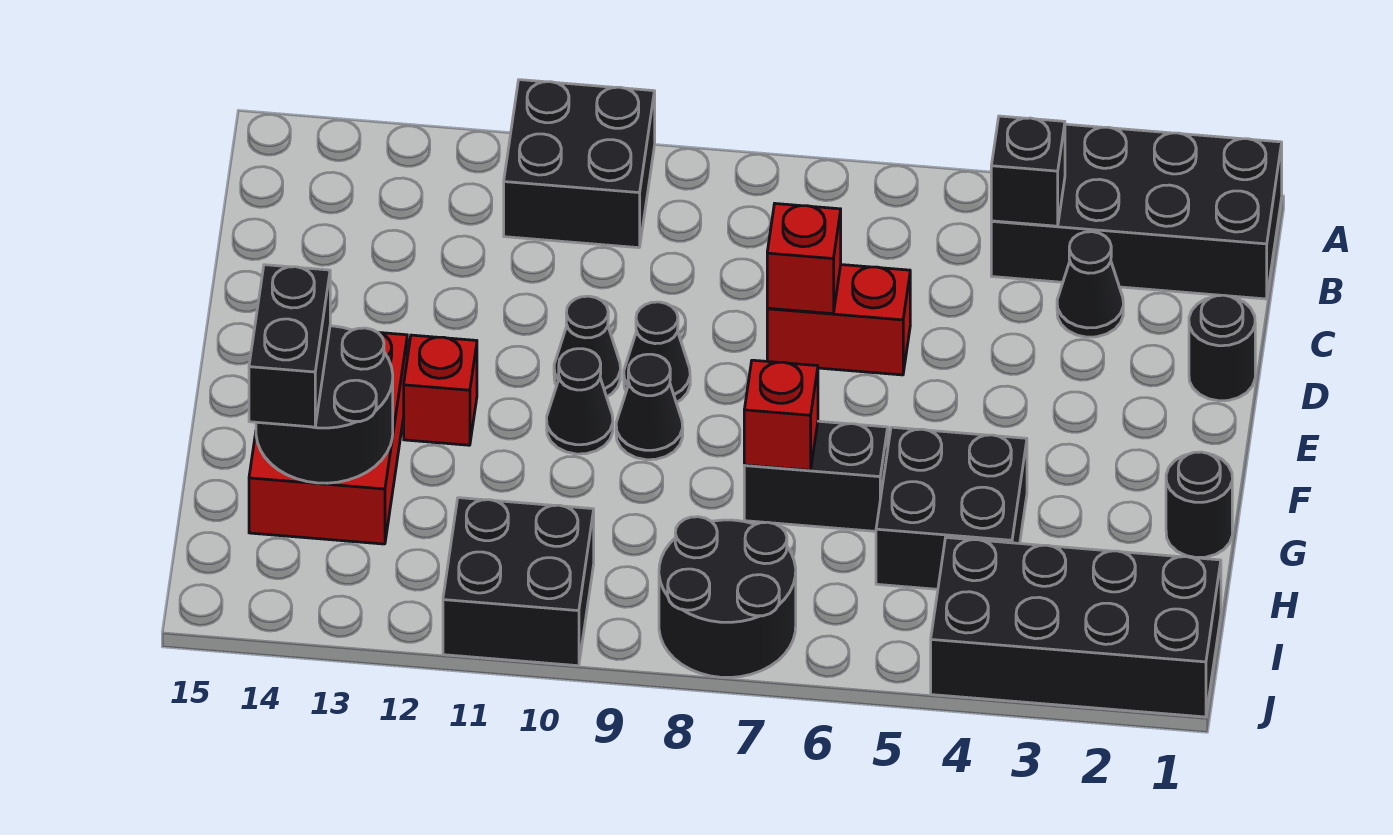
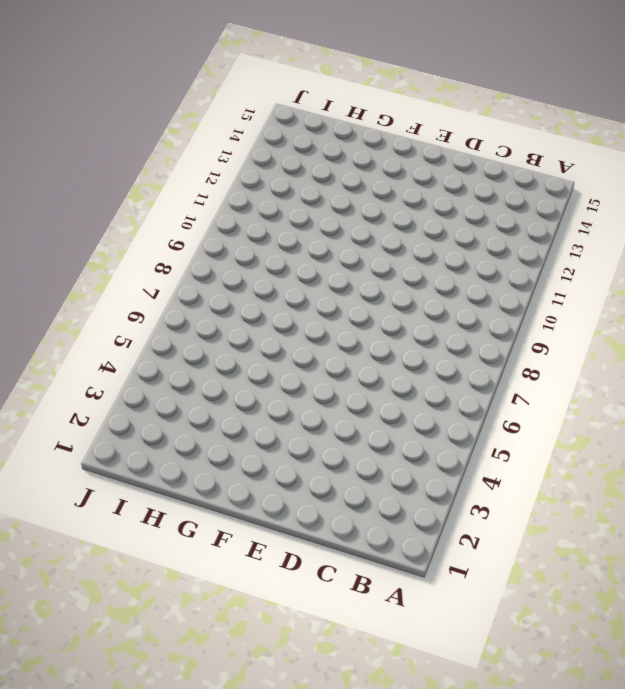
none -> black 2x4 brick [991,124,1282,299]
none -> black 2x2 brick [504,80,655,248]
none -> black 1x1 cone [1057,232,1123,337]

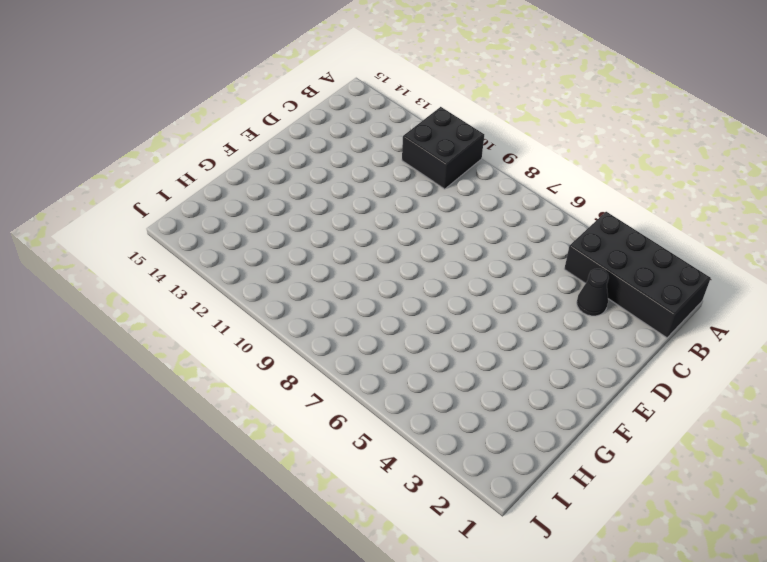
none -> black 1x1 round brick [1189,295,1255,401]
none -> red 1x2 brick [767,265,910,375]
none -> black 1x1 cone [624,302,690,403]

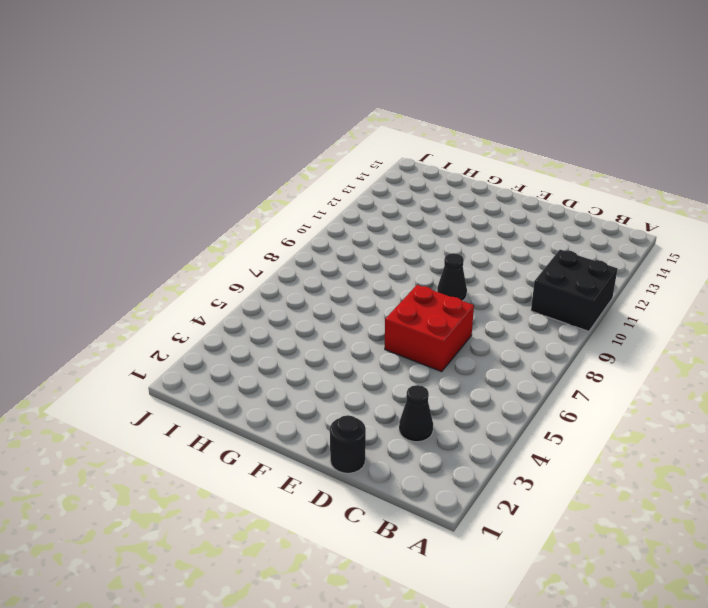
red 2x2 brick [385,285,474,372] -> red 1x2 brick [767,265,910,375]
none -> black 2x4 brick [991,124,1282,299]
none -> black 1x1 cone [554,296,620,397]
none -> black 1x1 cone [616,354,683,460]

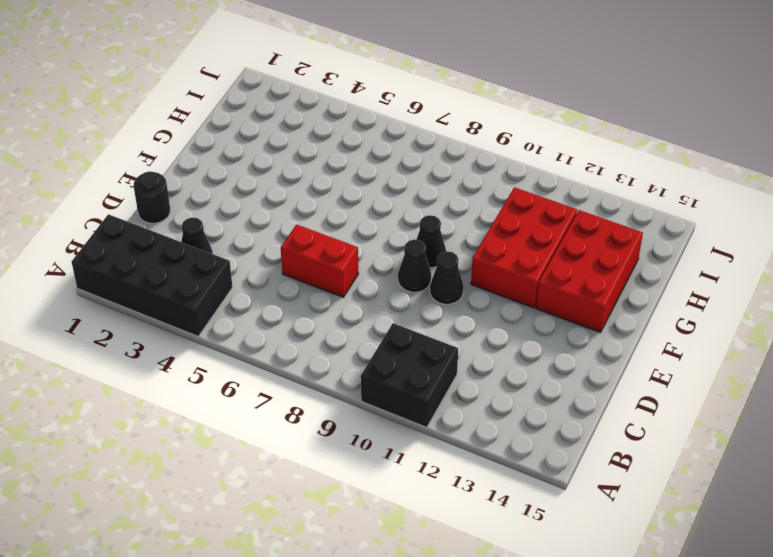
red 2x3 brick [471,187,577,308] -> red 1x1 brick [404,335,477,445]
none -> black 1x1 cone [547,349,613,454]
none -> black 1x1 round brick [1166,452,1232,558]
none -> black 2x2 brick [876,427,1027,589]

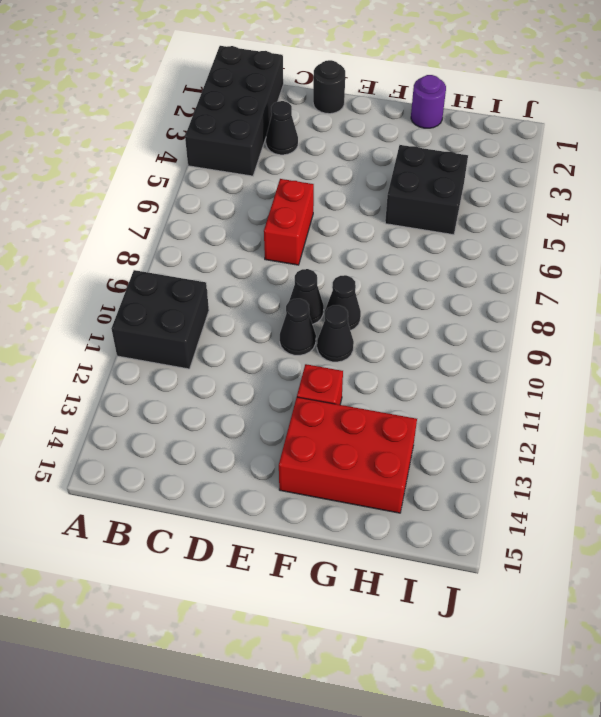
purple 1x1 round brick [411,75,446,128] -> black 1x1 round brick [1166,452,1232,558]
none -> black 1x2 brick [744,421,888,531]
none -> black 2x4 brick [931,538,1221,717]
none -> black 2x2 round brick [659,517,796,678]

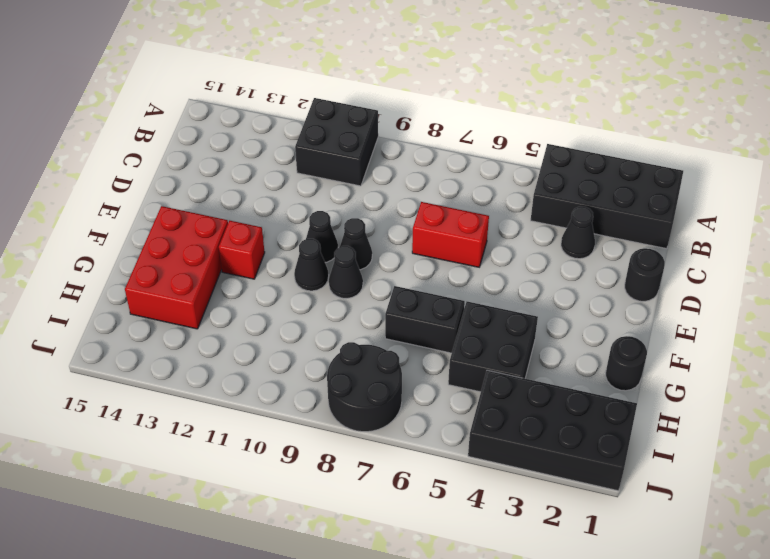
none -> black 2x2 brick [443,498,594,666]
none -> black 1x1 brick [991,116,1065,226]
none -> red 1x1 brick [767,204,841,314]

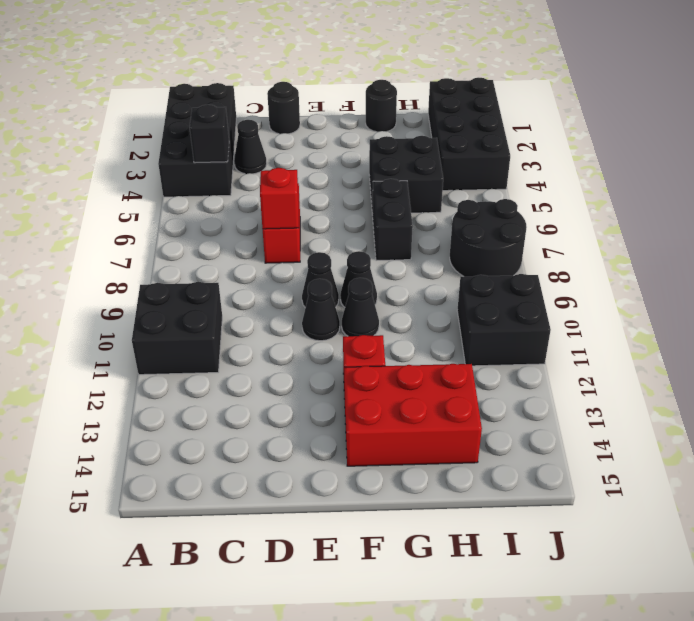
none -> red 1x1 brick [744,360,818,470]
none -> black 2x2 round brick [256,326,393,483]
none -> black 1x2 brick [249,265,330,427]

